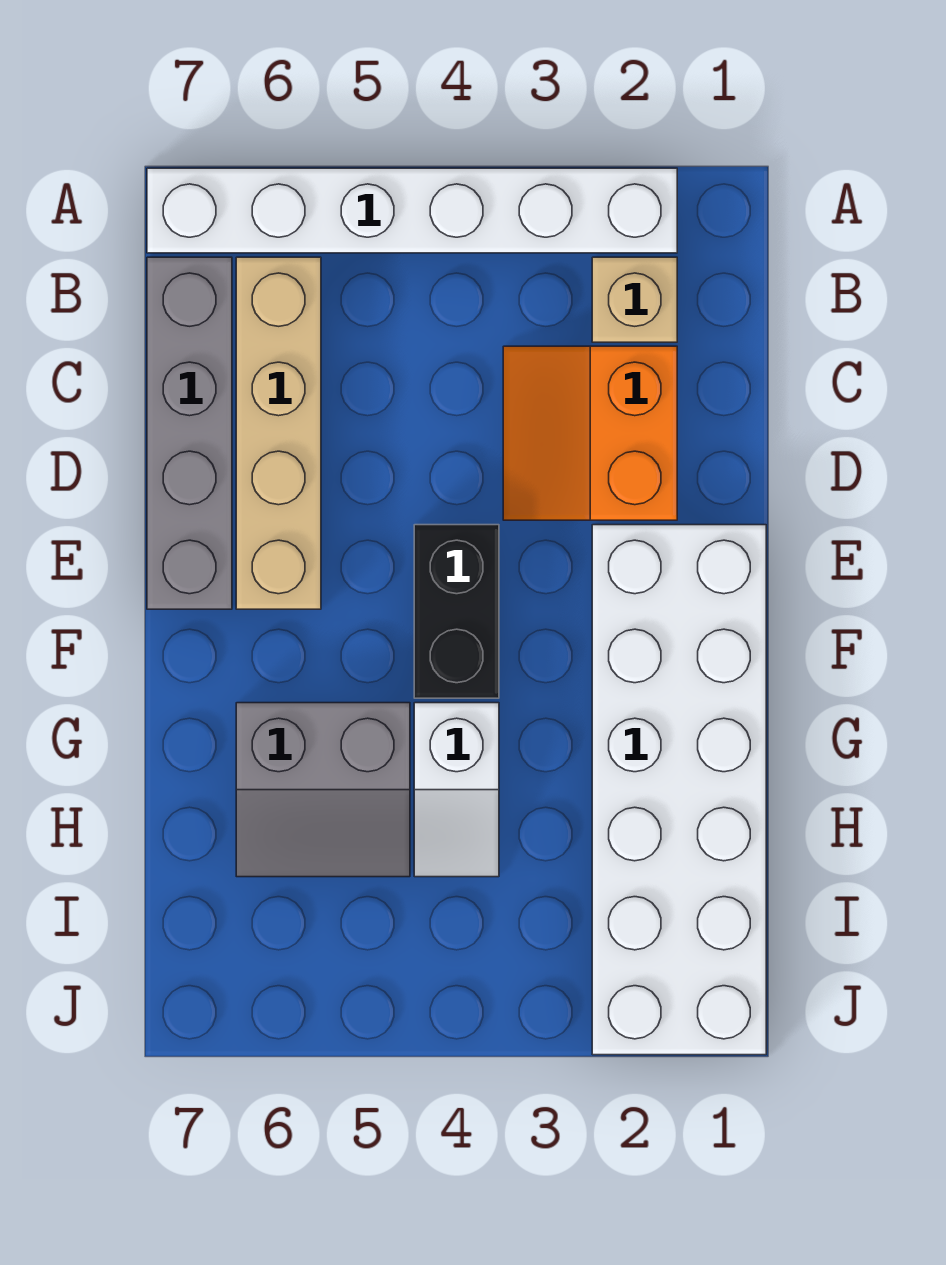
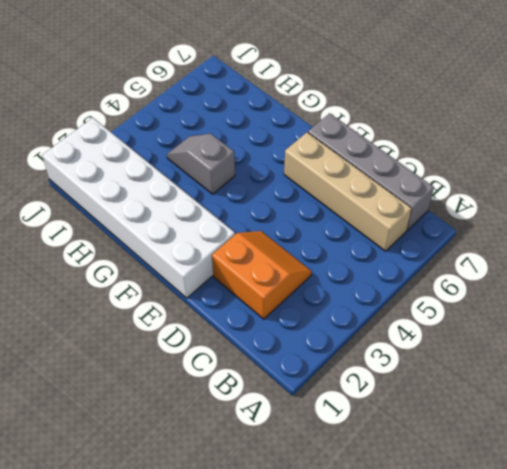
grey 1x2 slope [167,133,235,194] -> white 1x2 slope [414,703,499,877]
none -> white 1x6 brick [147,168,677,253]
none -> tan 1x1 brick [592,257,677,342]

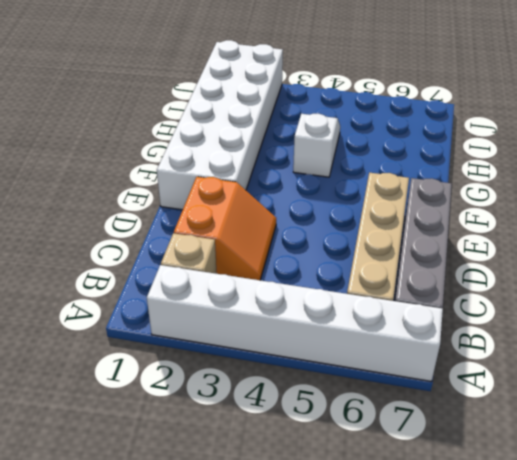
none -> black 1x2 brick [414,525,499,698]
none -> grey 2x2 slope [236,703,410,877]

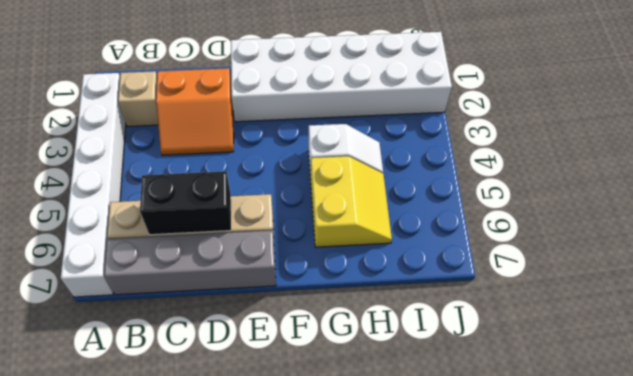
black 1x2 brick [140,171,231,235] -> black 1x2 brick moved to [414,525,499,698]
yellow 2x2 slope [311,156,392,247] -> grey 2x2 slope [236,703,410,877]

